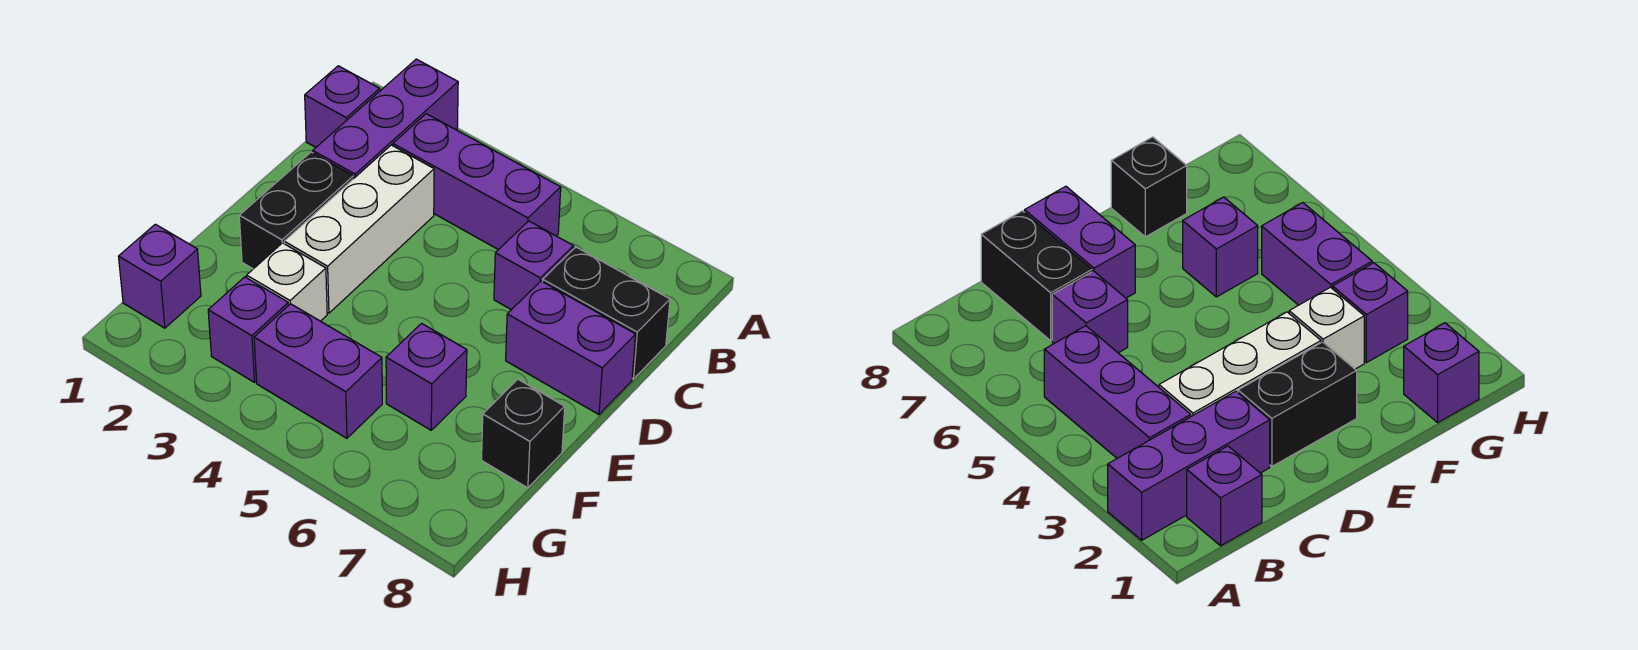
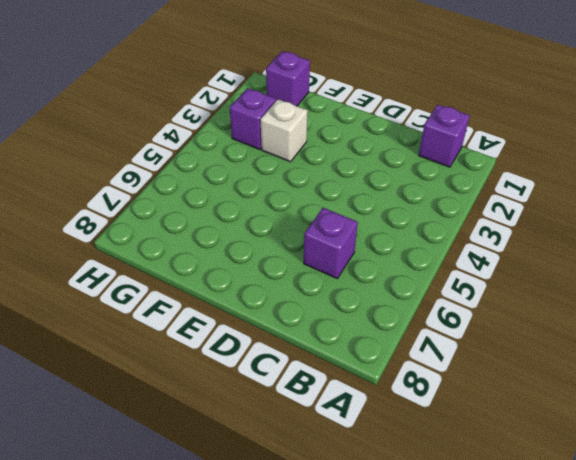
none -> purple 1x3 brick [313,59,458,178]
none -> purple 1x3 brick [393,114,561,250]
none -> white 1x3 brick [284,145,434,313]

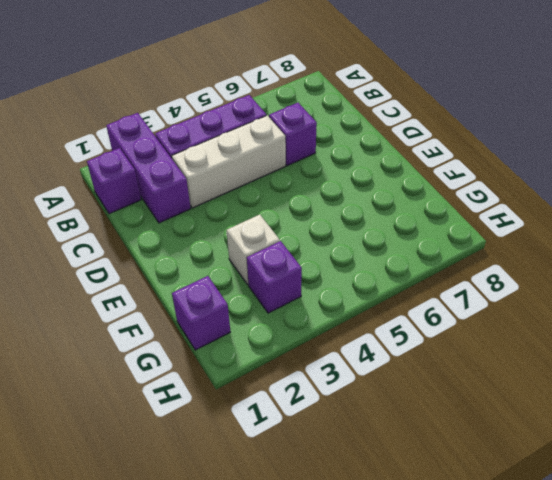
white 1x3 brick [172,115,286,208] -> white 1x3 brick turned to [284,145,434,313]
none -> black 1x2 brick [543,247,670,379]
none -> black 1x2 brick [239,152,354,269]
none -> purple 1x2 brick [506,281,636,414]

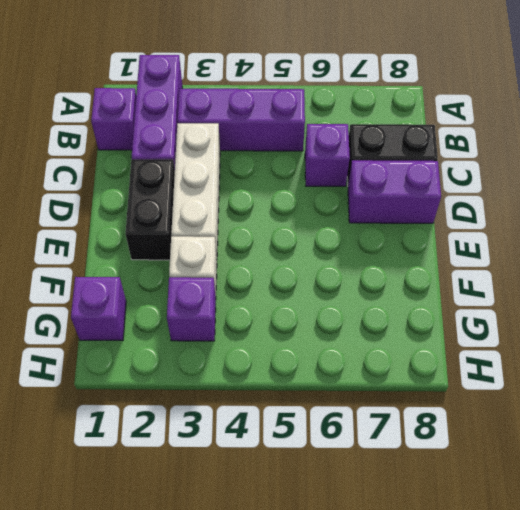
none -> purple 1x1 brick [386,324,467,430]
none -> black 1x1 brick [482,379,565,488]
none -> purple 1x2 brick [254,304,382,438]

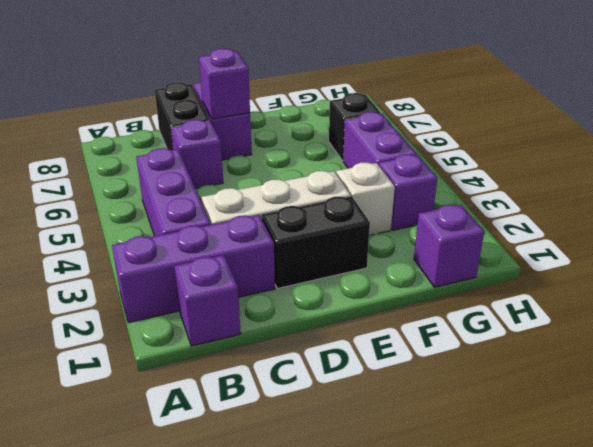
purple 1x1 brick [199,48,250,119] -> purple 1x1 brick moved to [386,324,467,430]
black 1x1 brick [329,93,381,161] -> black 1x1 brick moved to [482,379,565,488]

